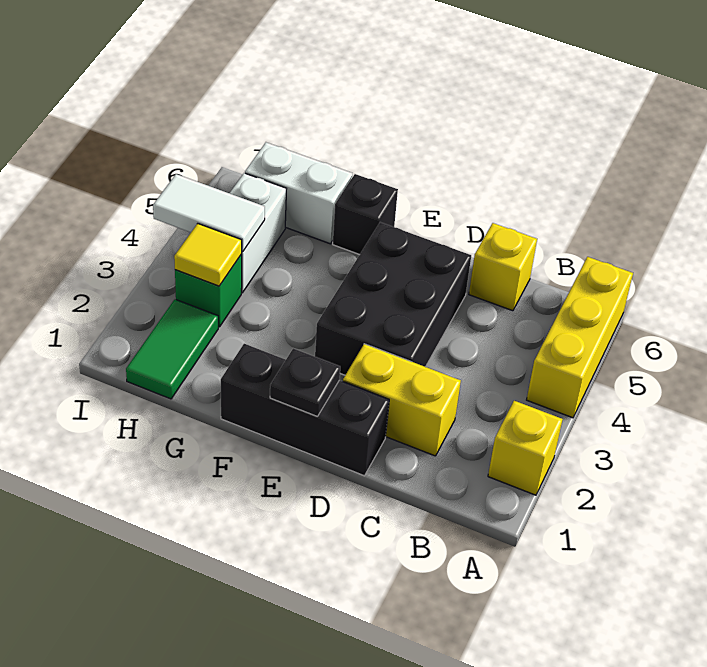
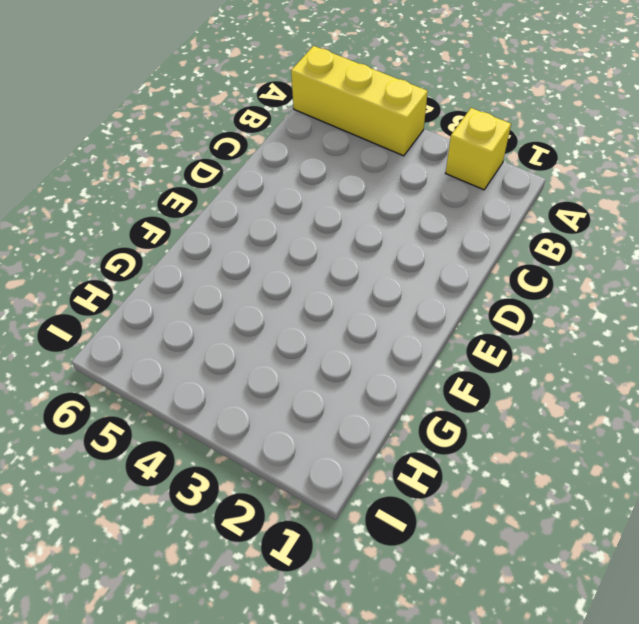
none -> yellow 1x2 brick [343,344,461,456]
none -> yellow 1x1 brick [469,223,537,311]
none -> black 1x3 brick [221,344,389,476]

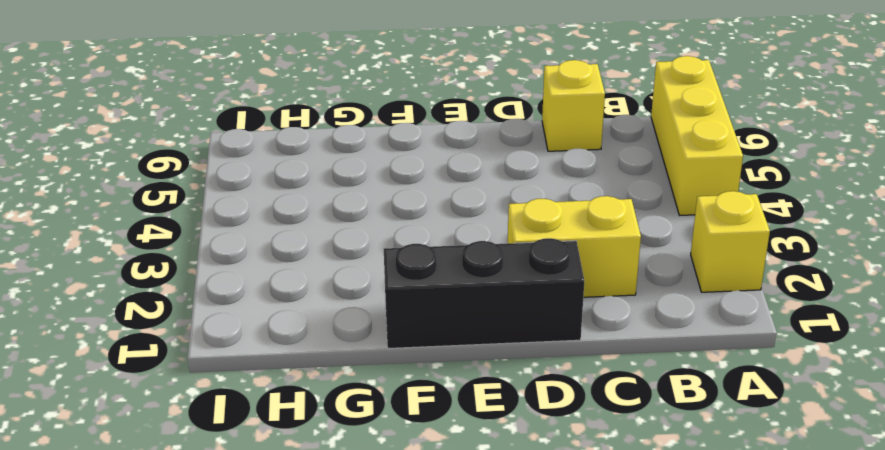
none -> black 2x3 brick [315,222,471,375]
none -> black 1x1 brick [333,174,398,255]
none -> white 1x2 brick [245,142,353,244]

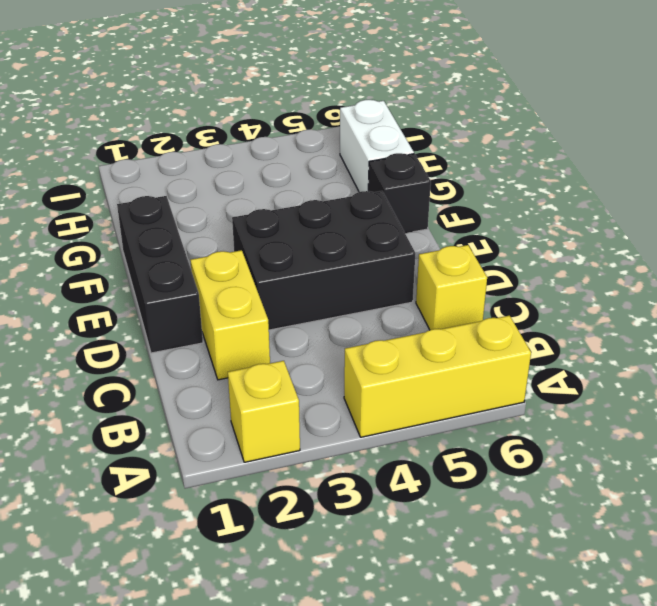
none -> green 1x2 tile [126,299,218,399]
none -> green 1x1 brick [175,254,242,327]
none -> white 1x2 brick [230,173,286,293]

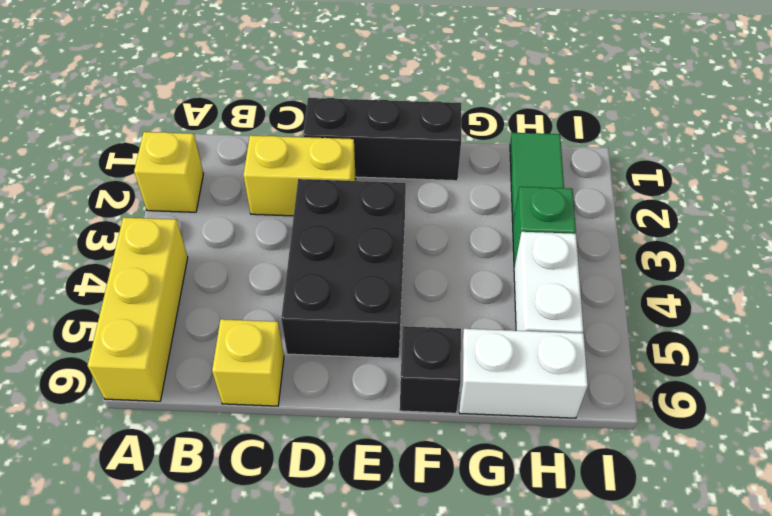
none -> black 1x1 plate [270,348,340,416]
none -> yellow 1x1 tile [174,224,242,286]
none -> white 1x2 tile [153,174,265,252]

